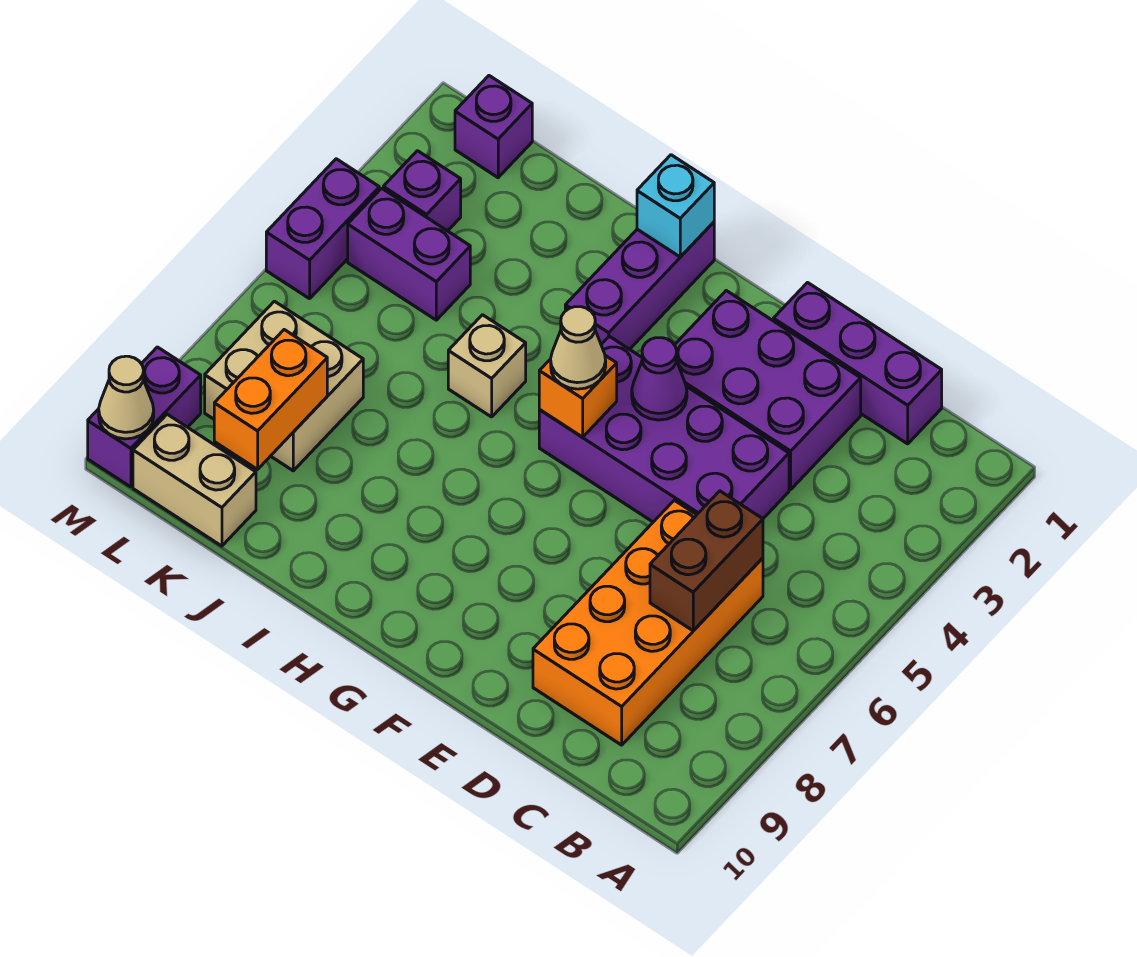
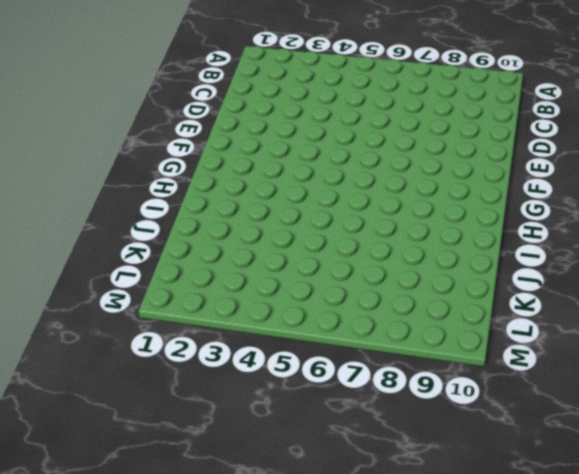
none -> purple 1x3 brick [773,283,942,444]
none -> orange 2x4 brick [533,500,763,745]
none -> purple 2x3 brick [675,291,861,489]

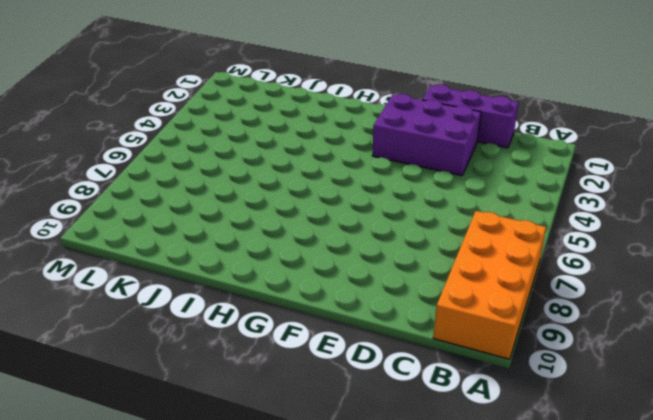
orange 2x4 brick [433,211,546,359] -> orange 2x4 brick moved to [533,500,763,745]
none -> purple 2x4 brick [539,336,789,522]
none -> purple 1x3 brick [565,222,714,349]
none -> tan 1x1 brick [448,315,526,417]

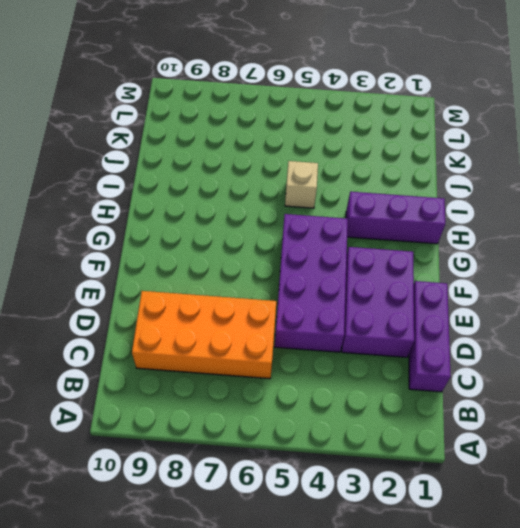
none -> purple 1x2 brick [348,188,470,320]
none -> tan 2x2 brick [205,301,363,471]
none -> tan 1x2 brick [133,414,256,546]

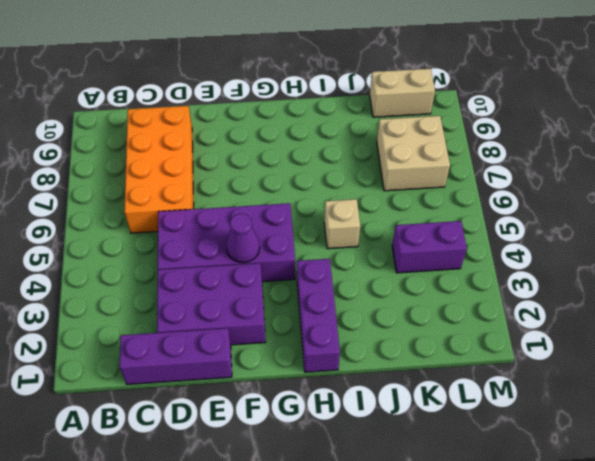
none -> purple 1x1 brick [455,76,532,178]
none -> purple 1x1 brick [383,151,461,231]
none -> purple 1x2 brick [266,159,379,299]

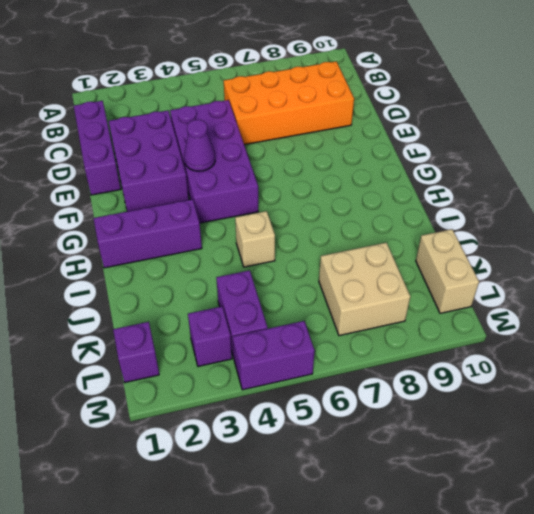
none -> purple 1x2 brick [88,347,201,487]
none -> brown 1x2 brick [650,491,763,631]
none -> orange 1x1 brick [539,356,617,437]

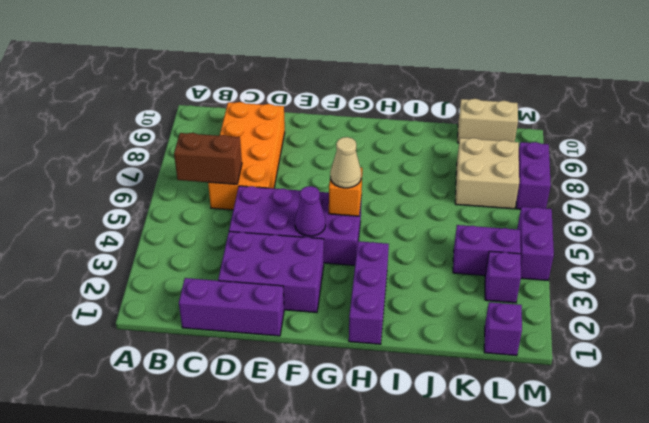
brown 1x2 brick [174,133,242,184] -> brown 1x2 brick turned to [650,491,763,631]
purple 1x2 brick [516,142,551,209] -> purple 1x2 brick moved to [88,347,201,487]
none -> tan 1x1 brick [448,315,526,417]
none -> cyan 1x1 brick [637,155,714,257]
none -> orange 1x2 brick [214,330,327,469]

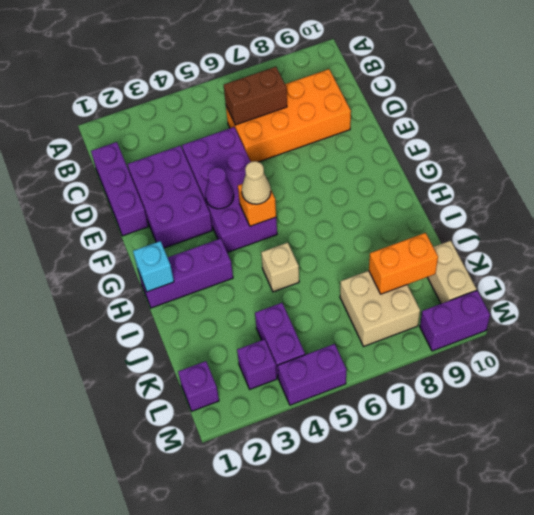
none -> tan 1x1 cone [99,356,154,439]

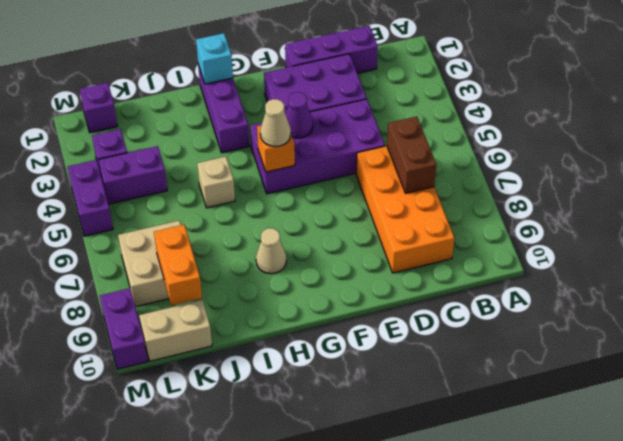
tan 1x1 cone [256,228,286,274] -> tan 1x1 cone moved to [99,356,154,439]

